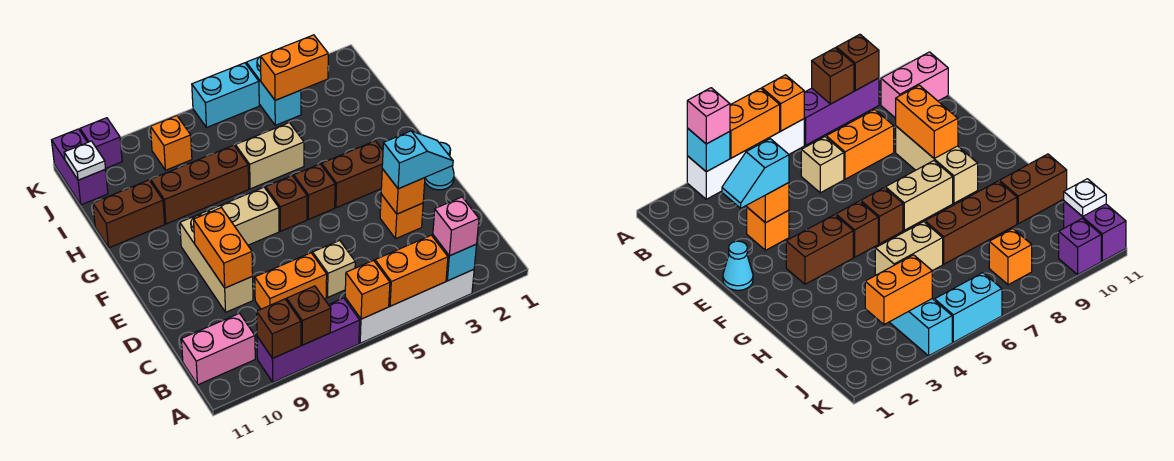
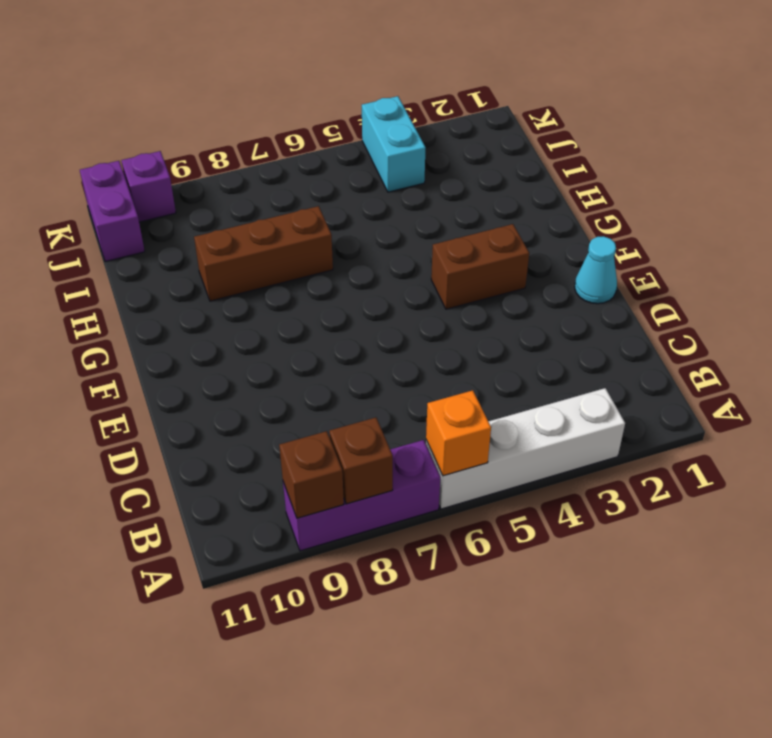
none -> pink 1x2 brick [181,313,255,385]
none -> tan 1x1 brick [313,240,355,297]
none -> orange 1x2 brick [255,253,327,309]
none -> orange 1x1 brick [380,194,423,239]

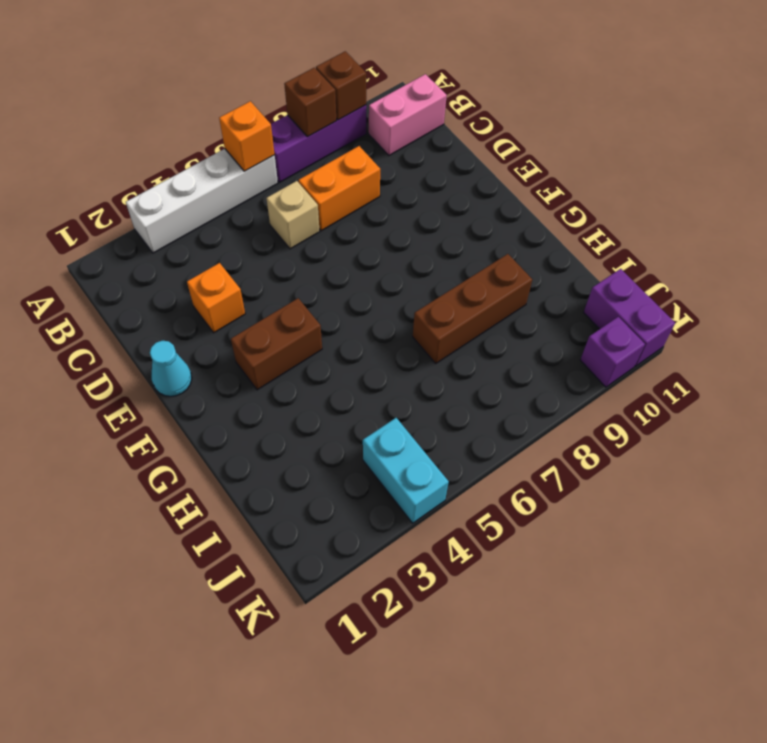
none -> tan 1x3 brick [180,211,253,312]
none -> brown 1x1 brick [294,164,335,219]
none -> brown 1x1 brick [266,176,307,231]
none -> tan 1x2 brick [209,187,279,245]

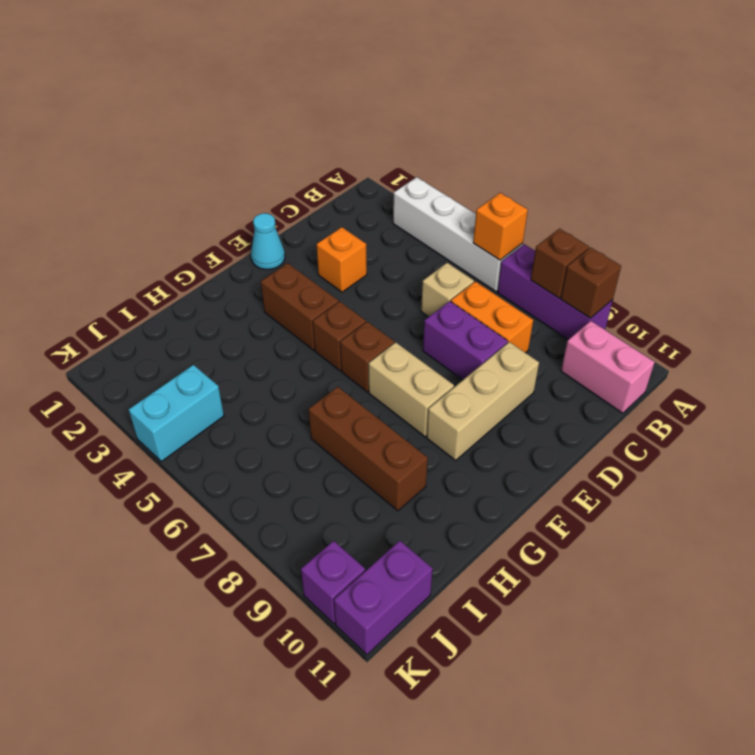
purple 1x2 brick [423,301,508,380] -> none
none -> tan 1x2 brick [235,123,304,189]
none -> brown 1x2 brick [93,180,165,248]
none -> orange 1x1 brick [150,116,192,170]
none -> cyan 1x2 brick [192,63,259,128]

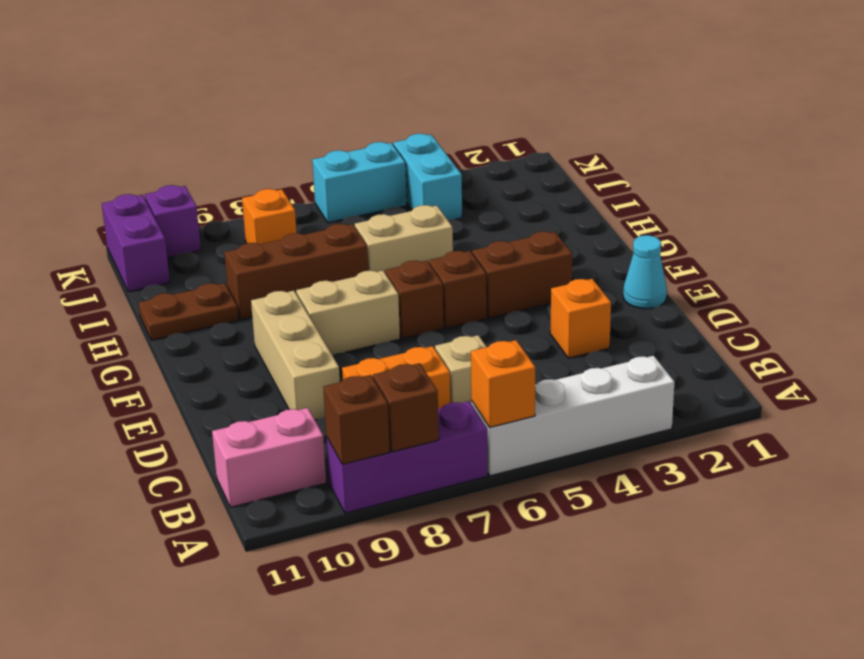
brown 1x2 plate [139,283,239,340] -> brown 1x2 brick [93,180,165,248]
none -> cyan 1x1 brick [433,235,477,281]
none -> orange 1x2 brick [375,235,448,306]
none -> orange 1x1 brick [381,169,425,214]
none -> orange 1x2 brick [194,208,253,288]

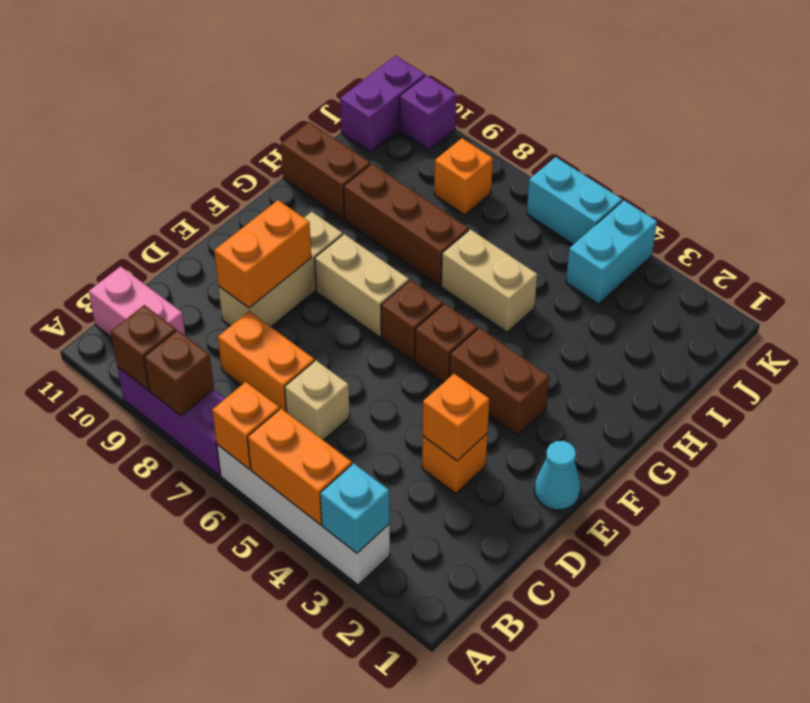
none -> orange 1x2 brick [261,35,328,100]
none -> white 1x1 plate [64,141,106,180]
none -> pink 1x1 brick [433,197,479,256]
none -> cyan 1x2 slope [382,131,453,189]

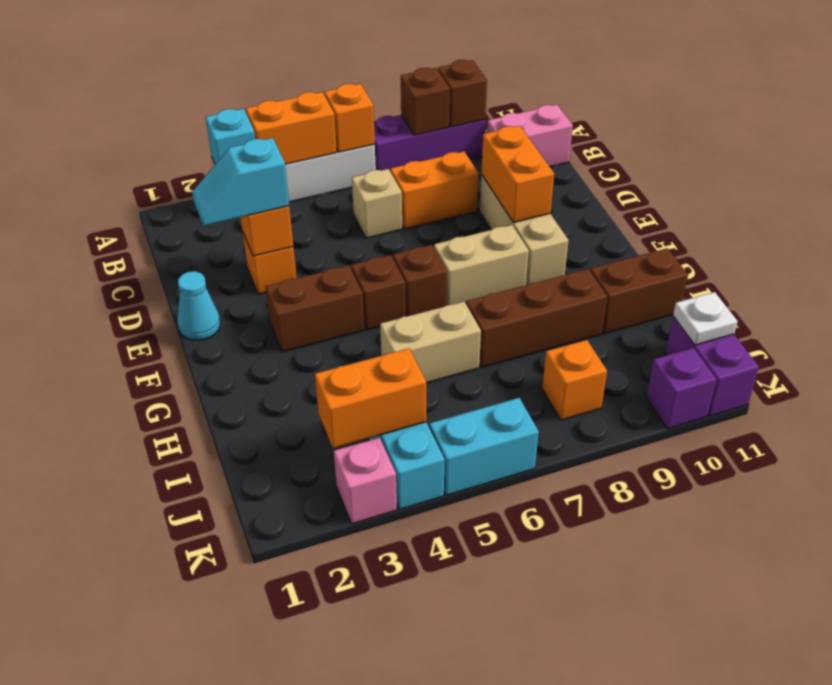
pink 1x1 brick [334,438,397,524] -> pink 1x1 brick moved to [433,197,479,256]

